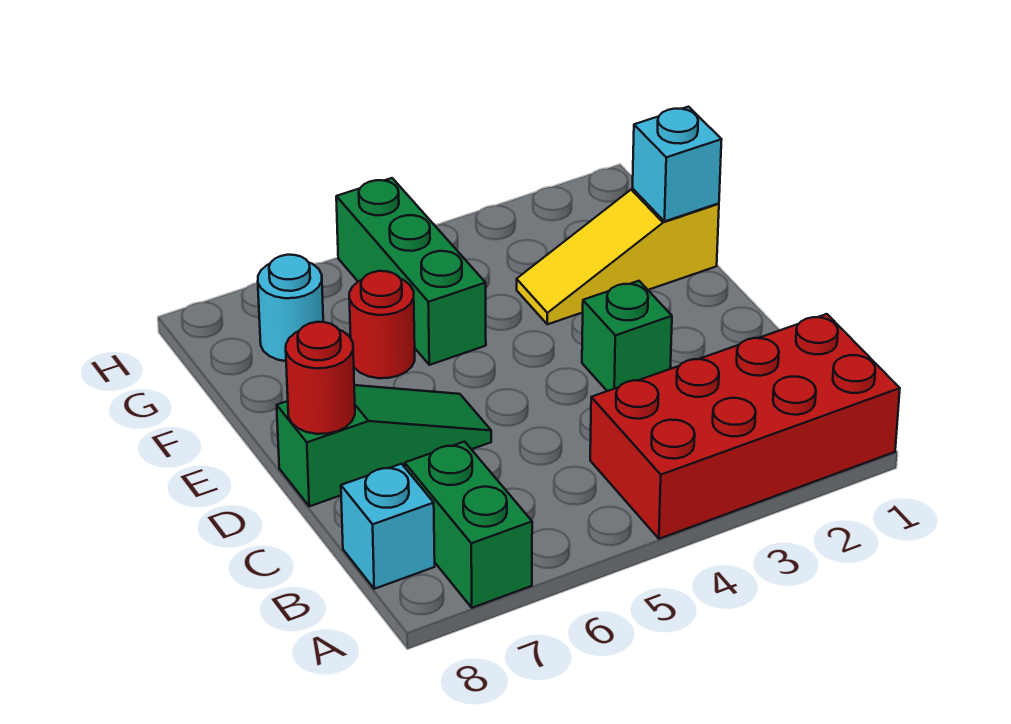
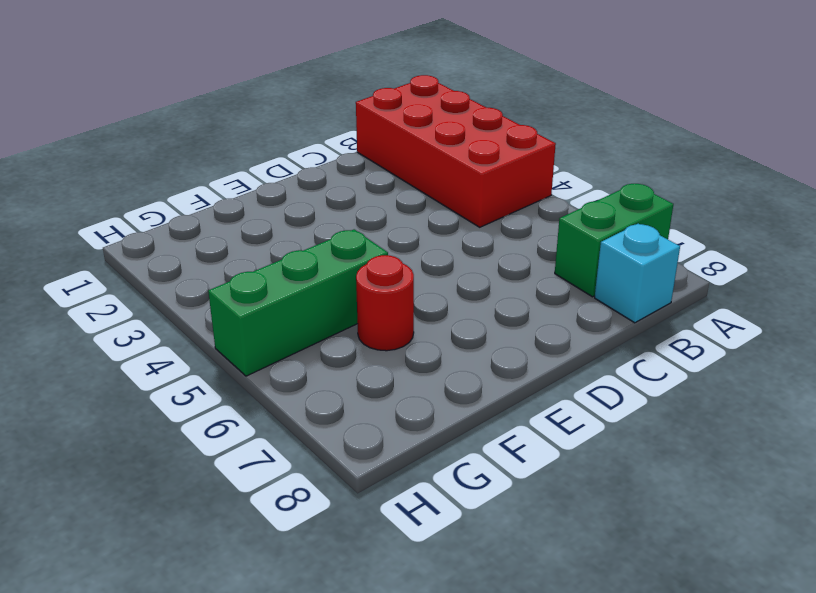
none -> green 1x1 brick [582,281,672,391]
none -> green 1x3 slope [277,385,491,506]

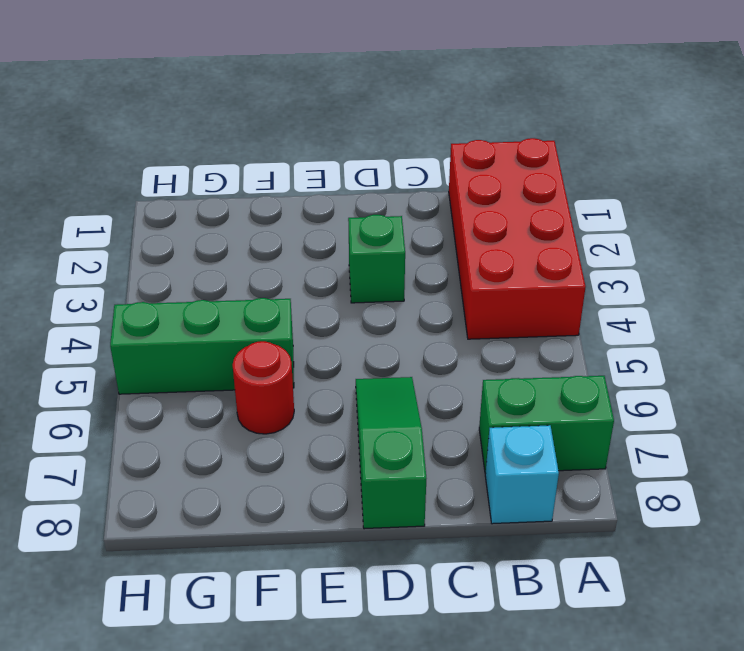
none -> yellow 1x3 slope [517,189,719,324]
none -> cyan 1x1 round brick [258,255,323,361]

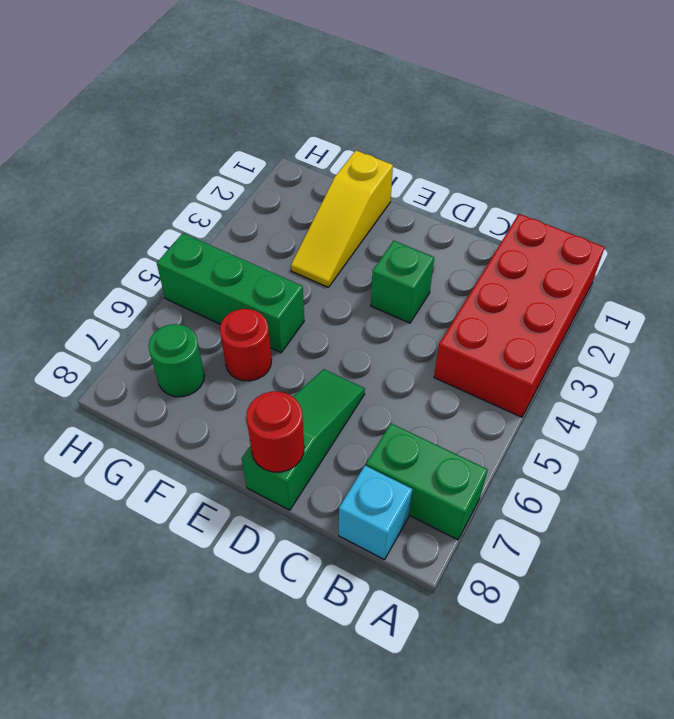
green 1x1 round brick [148,324,205,397] -> cyan 1x1 round brick [258,255,323,361]
none -> cyan 1x1 brick [633,107,722,221]

